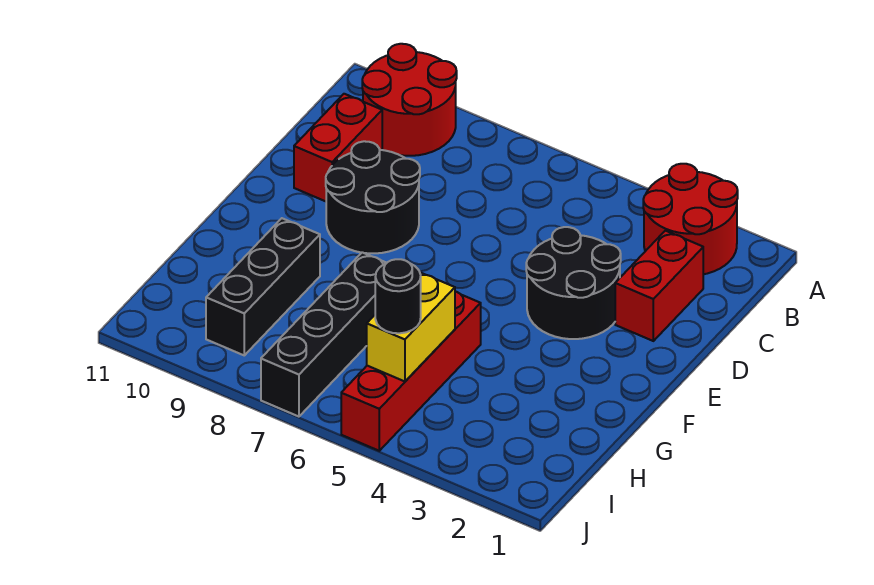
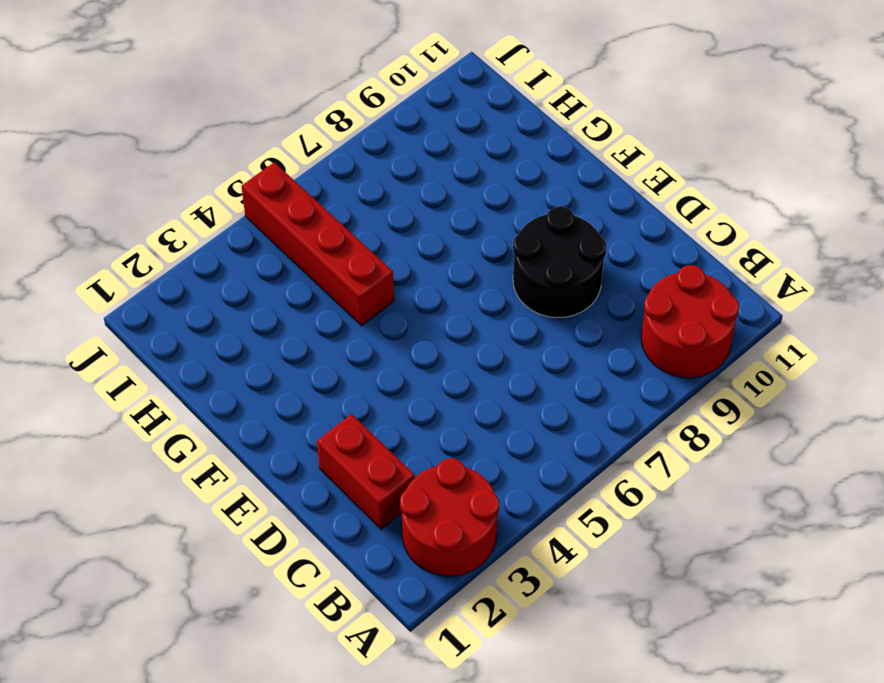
none -> red 1x2 brick [294,94,382,201]
none -> black 2x2 round brick [526,227,621,339]

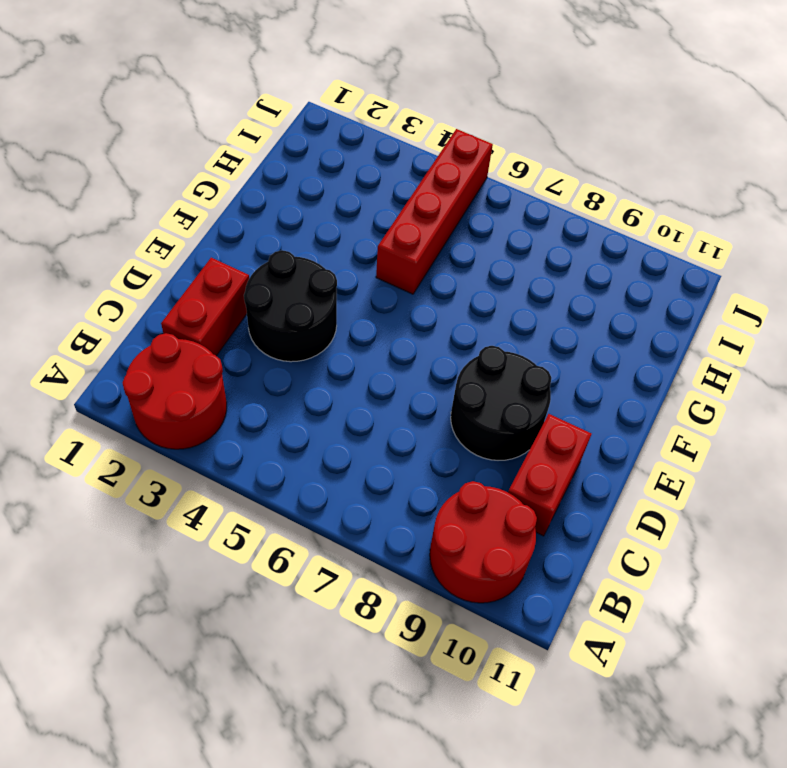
none -> black 1x4 brick [261,252,386,417]
none -> black 1x3 brick [206,218,320,355]

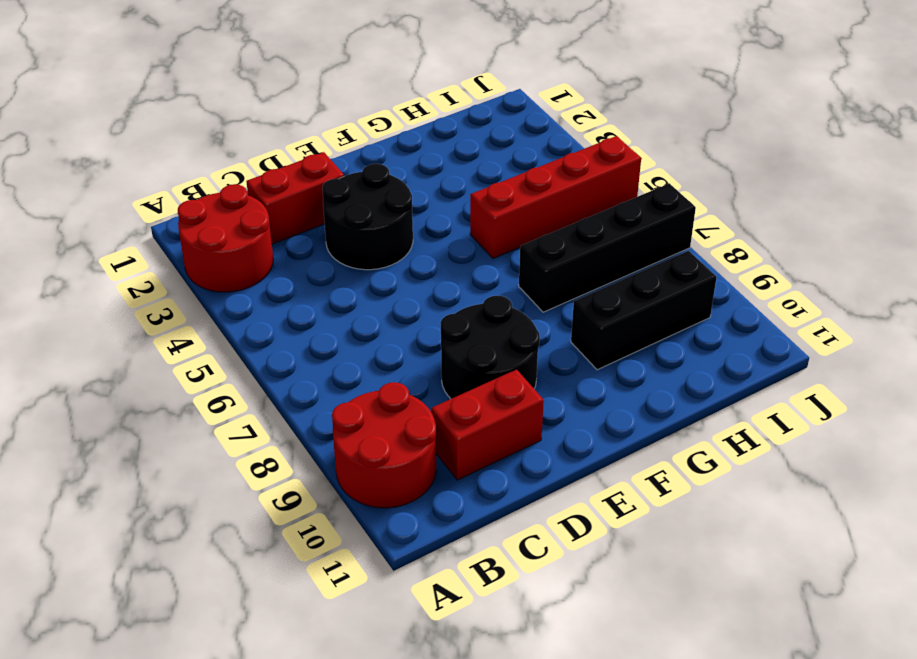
none -> yellow 1x2 brick [367,272,455,381]
none -> black 1x1 round brick [375,259,421,333]

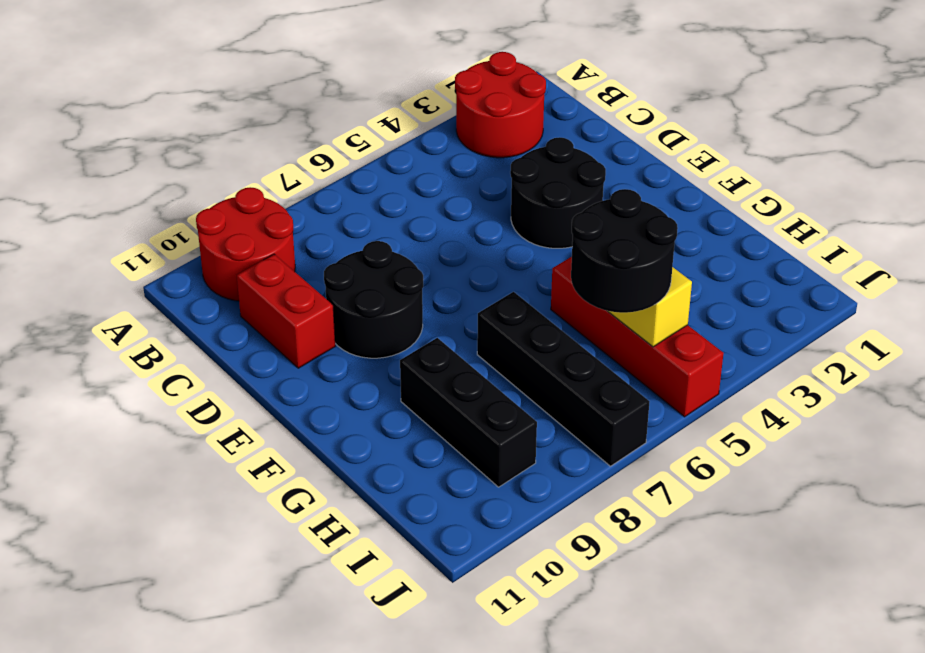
black 2x2 round brick [571,189,678,313] -> black 1x1 round brick [375,259,421,333]
none -> red 1x2 brick [615,231,703,341]

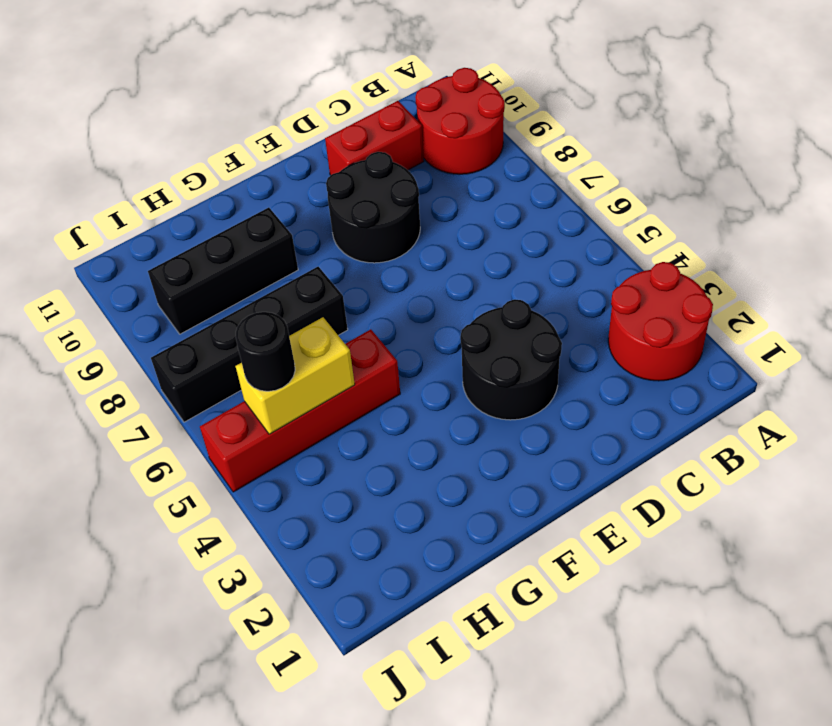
none -> red 1x2 brick [615,231,703,341]

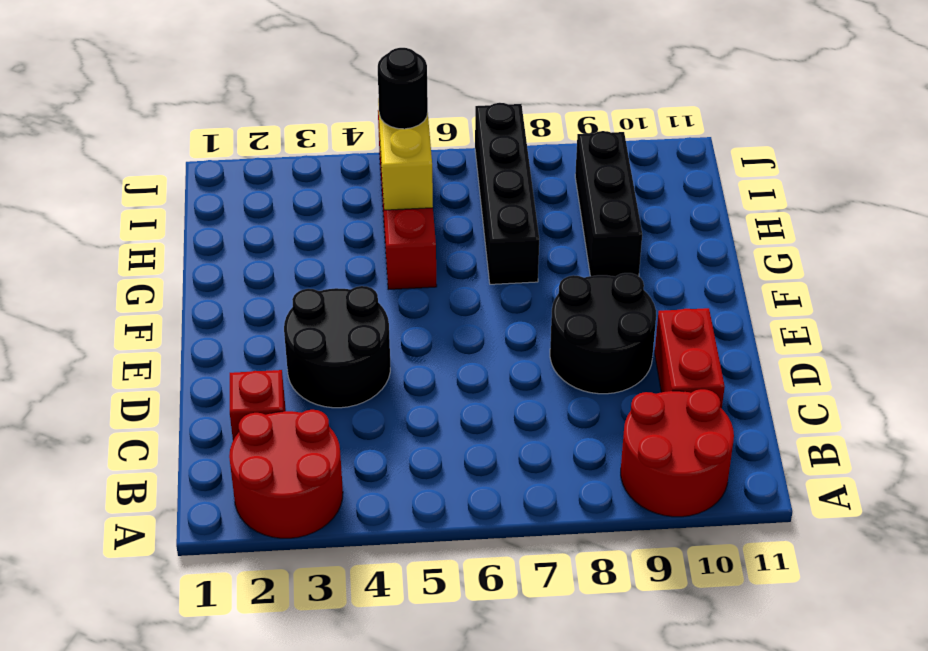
red 1x1 brick [230,370,286,440] -> red 1x2 brick [615,231,703,341]

